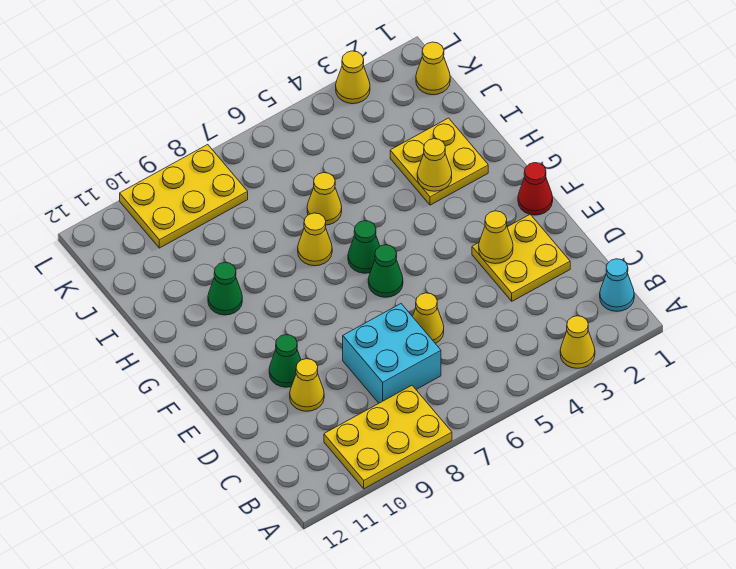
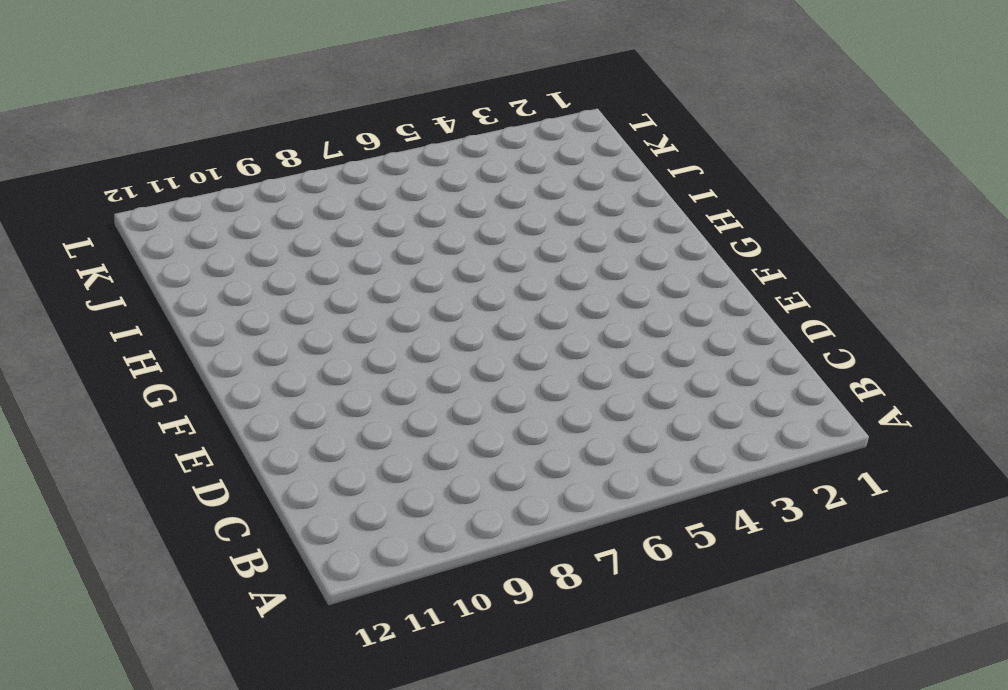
none -> yellow 1x1 cone [560,316,595,368]
none -> yellow 2x3 plate [324,386,452,489]
none -> cyan 1x1 cone [600,259,634,311]

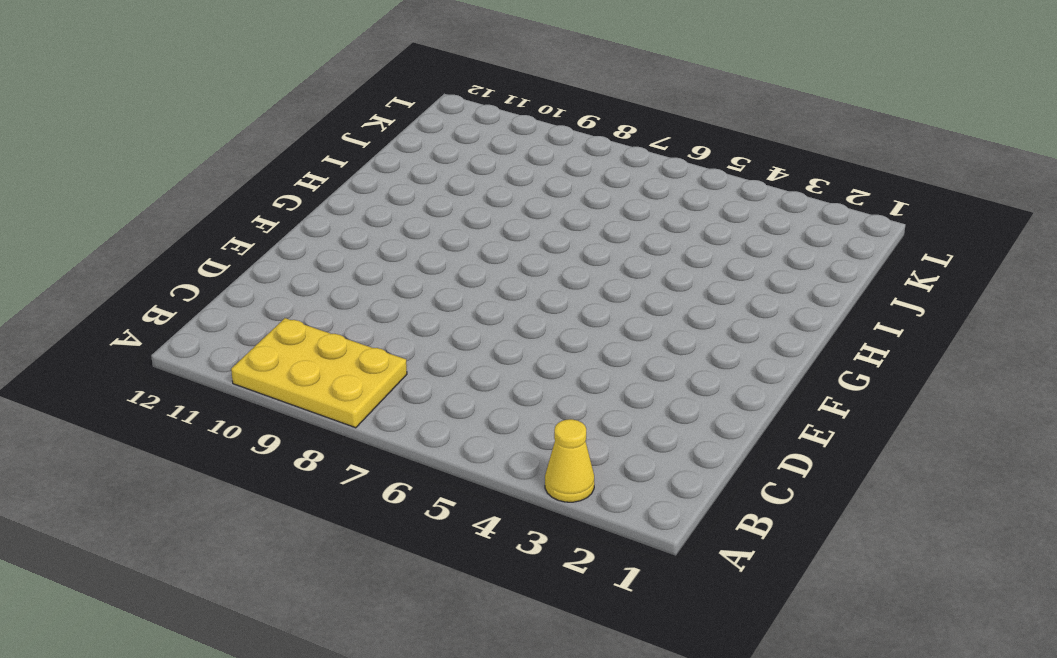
none -> cyan 1x1 cone [600,259,634,311]
none -> cyan 2x2 brick [343,304,441,403]
none -> yellow 2x2 plate [472,214,570,301]

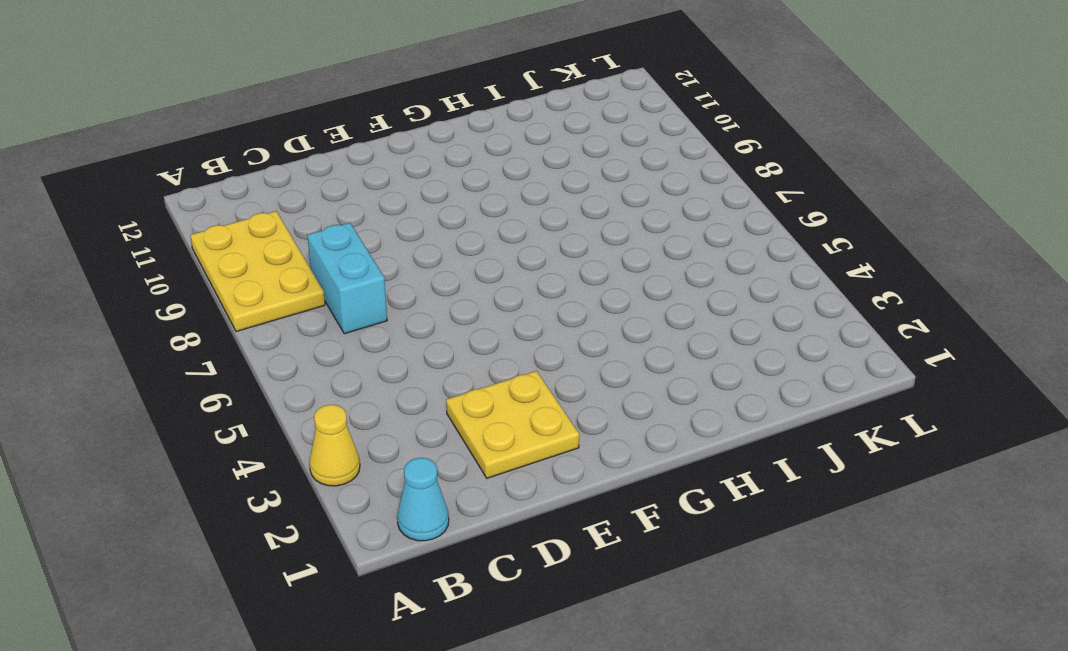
cyan 1x2 brick [307,223,387,334] -> cyan 2x2 brick [343,304,441,403]
none -> yellow 1x1 cone [413,293,444,343]
none -> yellow 1x1 cone [290,359,324,411]
none -> green 1x1 cone [269,335,301,387]

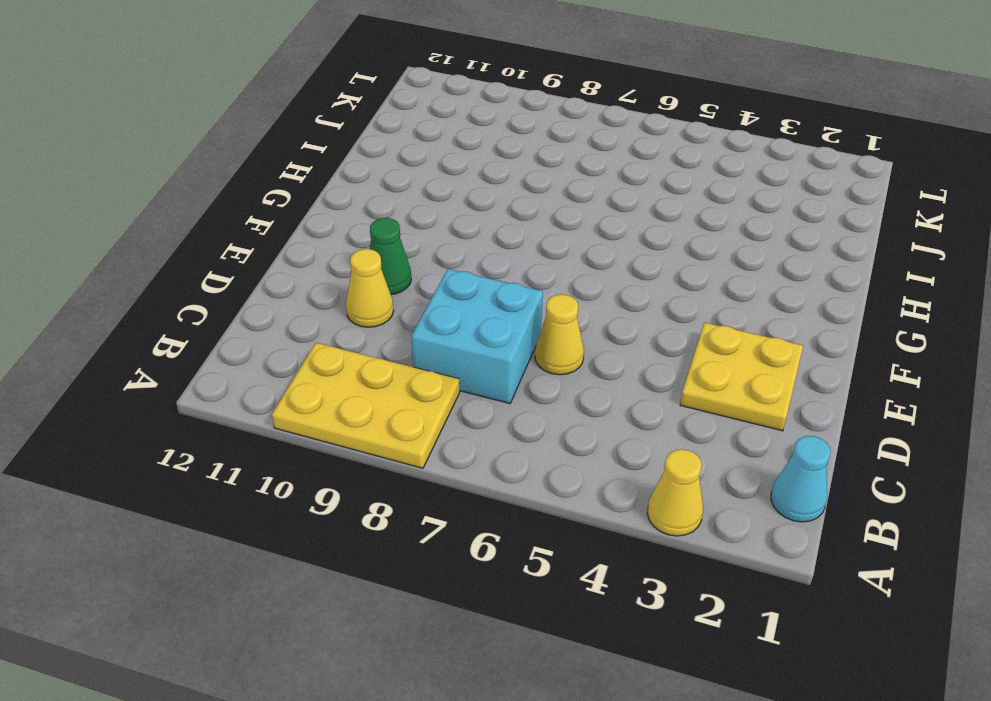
none -> red 1x1 cone [518,163,553,215]
none -> green 1x1 cone [368,245,403,297]
none -> green 1x1 cone [348,221,380,273]

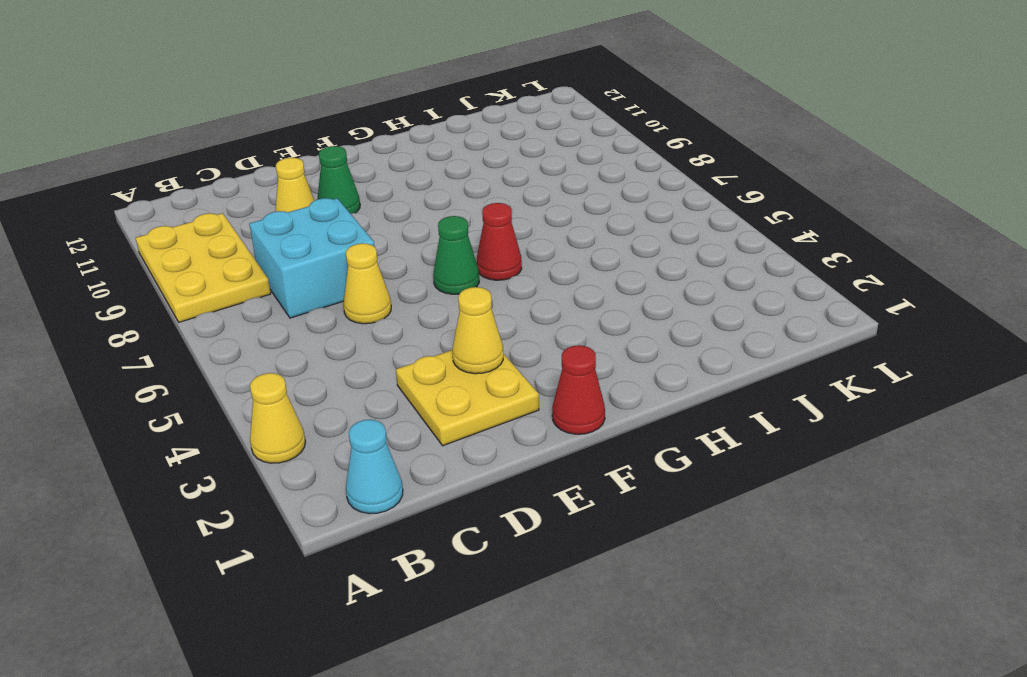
red 1x1 cone [477,203,522,280] -> green 1x1 cone [348,221,380,273]
none -> yellow 2x2 plate [390,118,488,205]
none -> yellow 1x1 cone [298,213,332,266]
none -> green 1x1 cone [208,262,242,315]

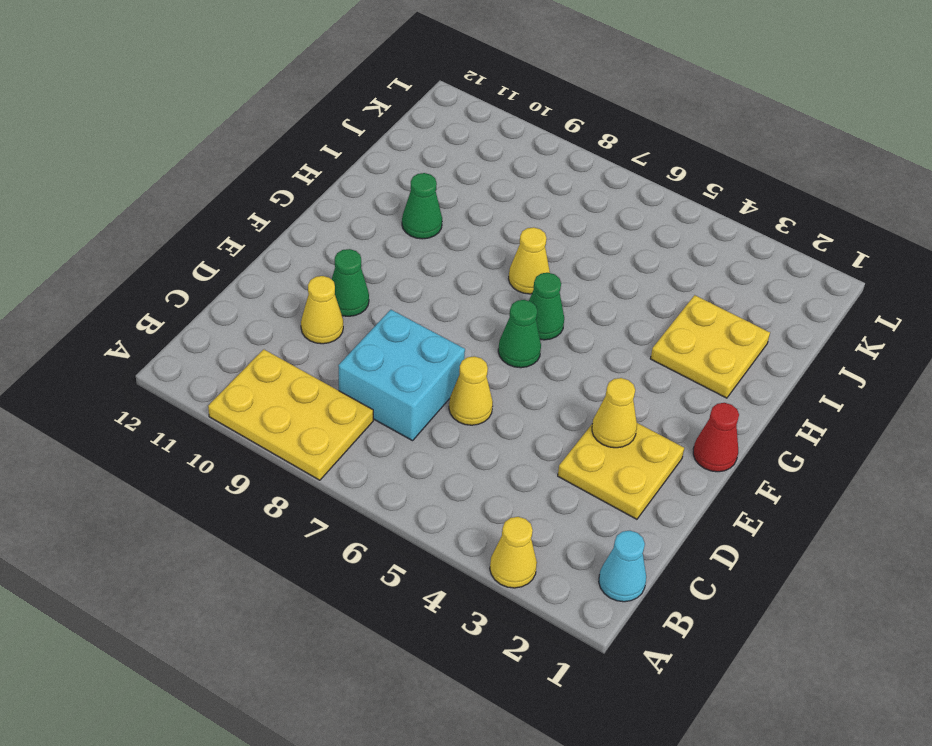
none -> yellow 1x1 cone [307,173,342,225]
none -> yellow 1x1 cone [416,42,450,95]
none -> yellow 2x3 plate [120,145,248,248]

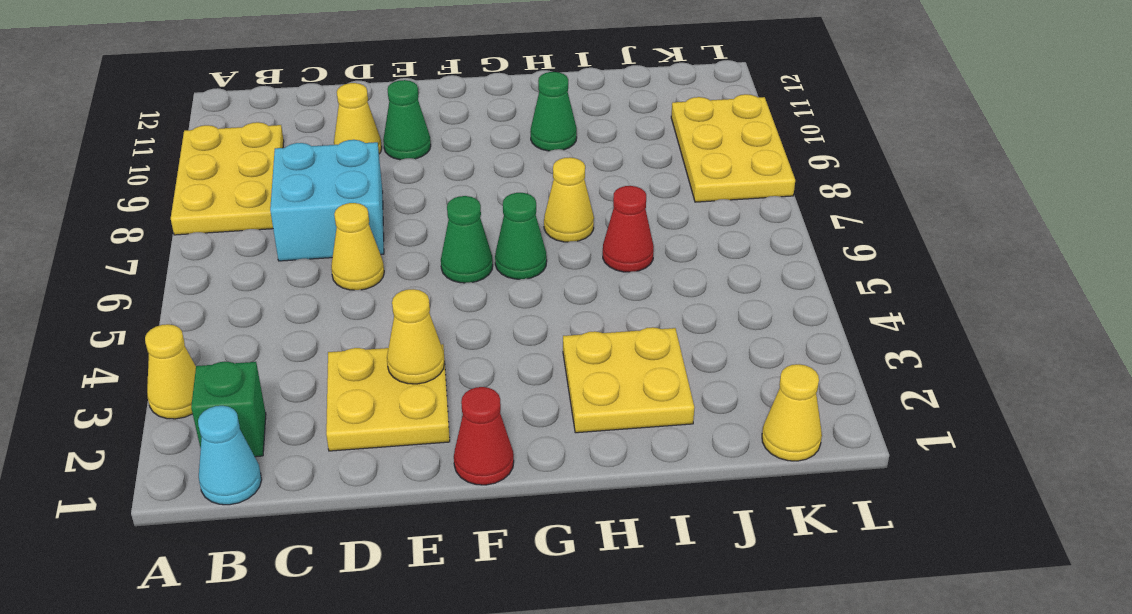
green 1x1 brick [191,362,266,457] -> none
red 1x1 cone [603,186,654,272] -> yellow 1x1 cone [307,173,342,225]
none -> yellow 1x1 cone [336,51,370,104]
none -> yellow 1x1 cone [417,139,452,191]

